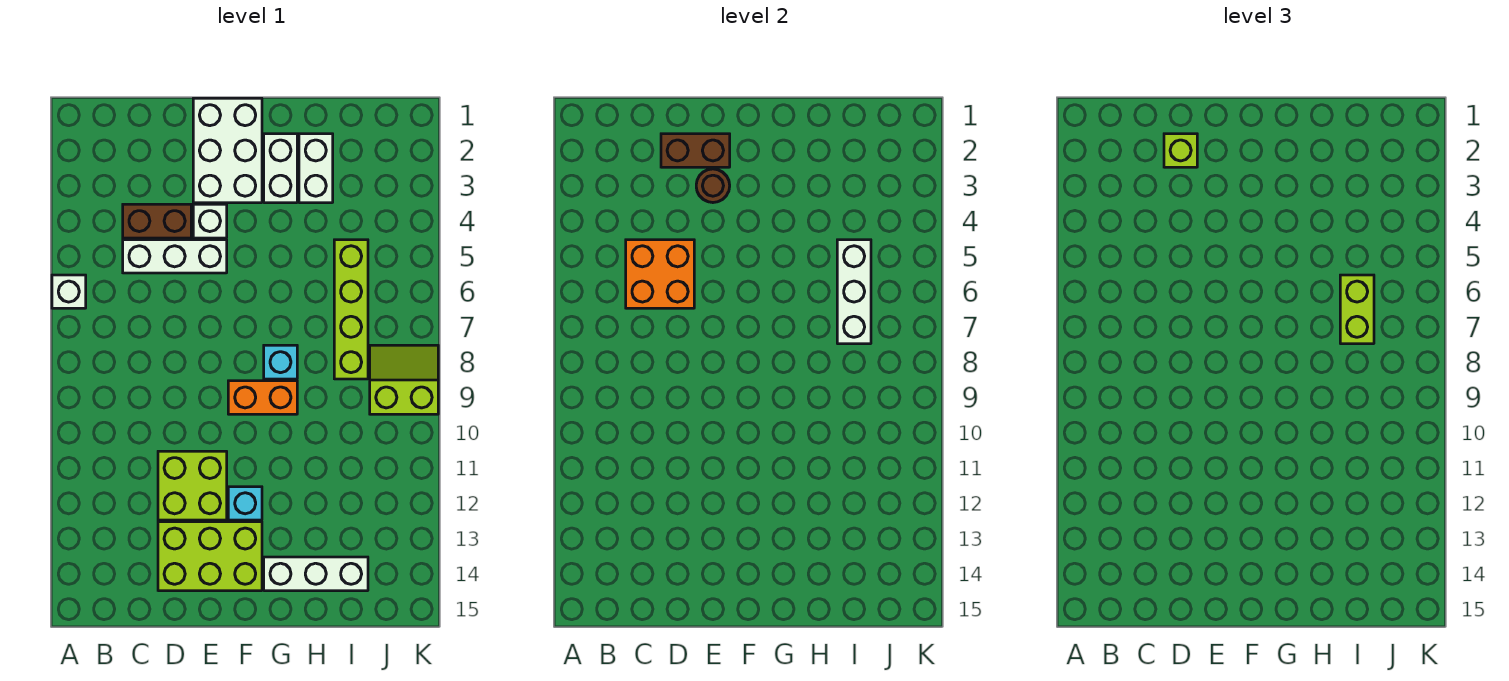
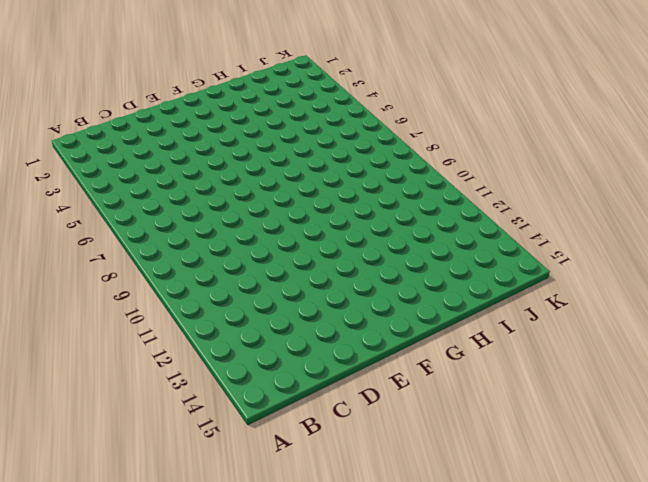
none -> white 1x1 brick [52,275,86,308]
none -> brown 1x2 brick [123,204,191,238]
none -> white 1x3 brick [123,240,227,273]

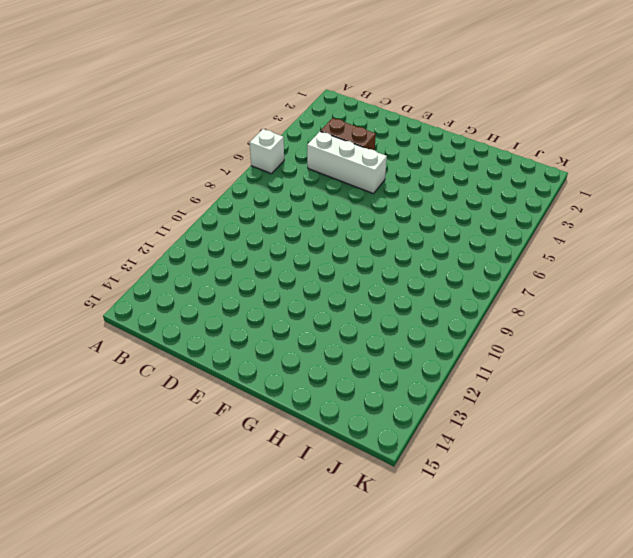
none -> lime 2x2 brick [158,451,227,520]
none -> lime 2x3 brick [158,522,262,591]
none -> white 2x3 brick [193,98,262,203]

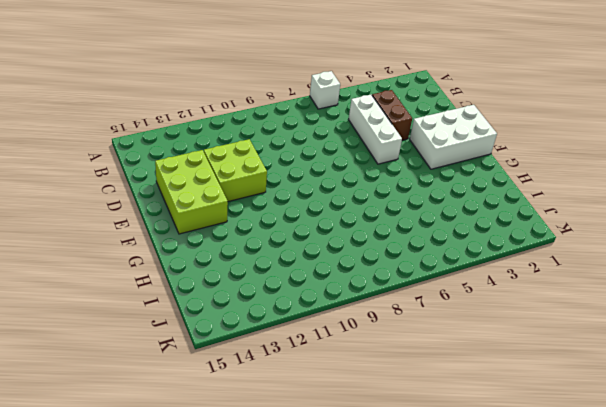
none -> white 1x1 brick [193,204,227,238]
none -> orange 1x2 brick [228,381,297,414]
none -> cyan 1x1 brick [228,487,262,520]

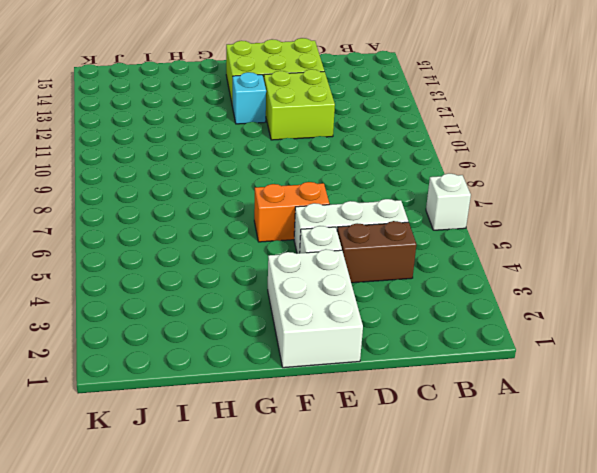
orange 1x2 brick [254,182,329,242] -> orange 1x2 brick moved to [228,381,297,414]
none -> white 1x2 brick [264,134,297,203]
none -> cyan 1x1 brick [264,345,297,379]
none -> white 1x3 brick [264,557,368,591]

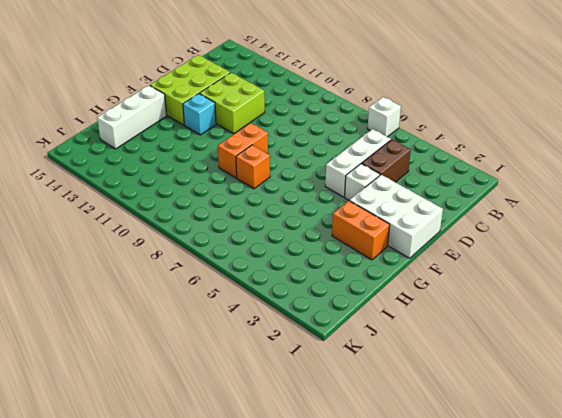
orange 1x2 brick [332,201,390,260] -> white 1x2 brick [264,134,297,203]
orange 1x1 brick [236,145,270,189] -> cyan 1x1 brick [264,345,297,379]
none -> white 1x2 brick [299,134,333,203]
none -> lime 1x4 brick [334,240,368,379]
none -> lime 2x2 slope [370,345,438,414]

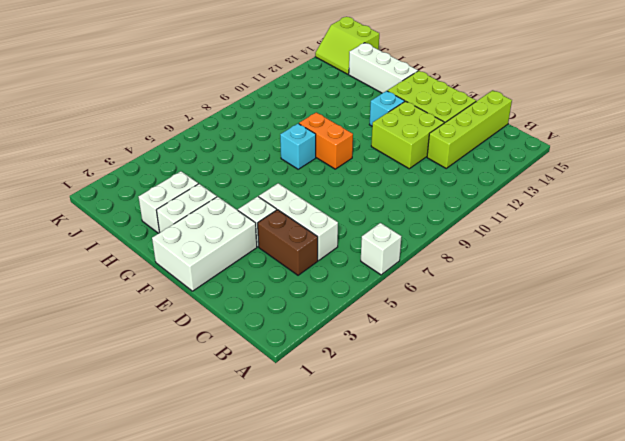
lime 1x4 brick [427,90,512,168] -> lime 1x4 brick moved to [334,240,368,379]
lime 2x2 slope [315,17,379,74] -> lime 2x2 slope moved to [370,345,438,414]
none -> orange 2x2 brick [626,240,694,308]
none -> brown 1x2 brick [661,134,730,167]
none -> brown 1x1 round brick [696,169,730,203]

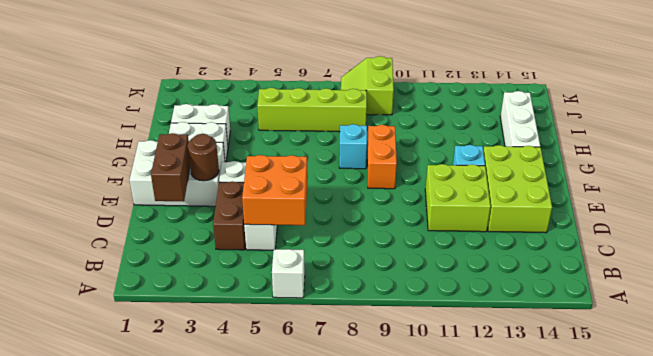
none -> white 1x3 brick [837,240,871,344]
none -> lime 1x1 brick [1164,134,1197,167]
none -> lime 1x2 brick [1340,275,1374,344]

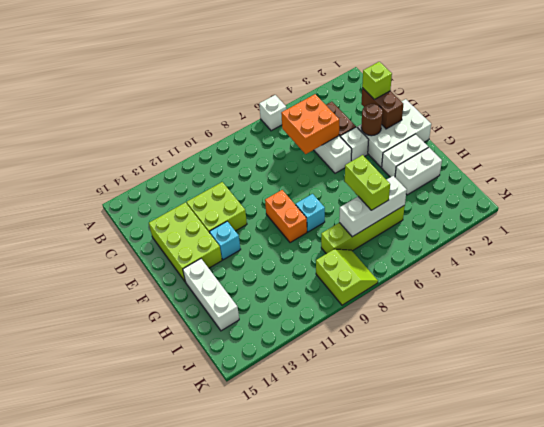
lime 1x2 brick [345,155,390,210] -> lime 1x2 brick turned to [1340,275,1374,344]

